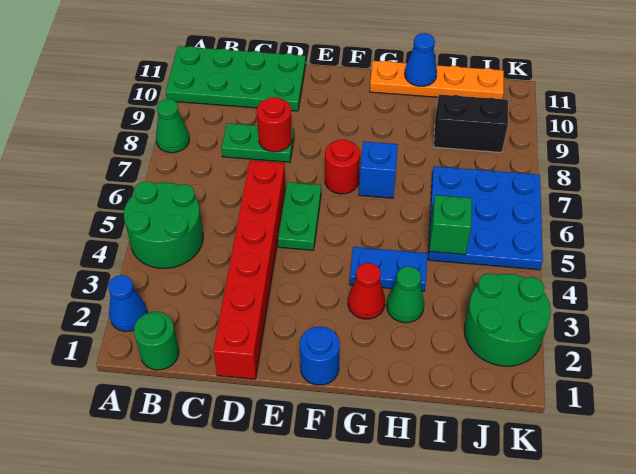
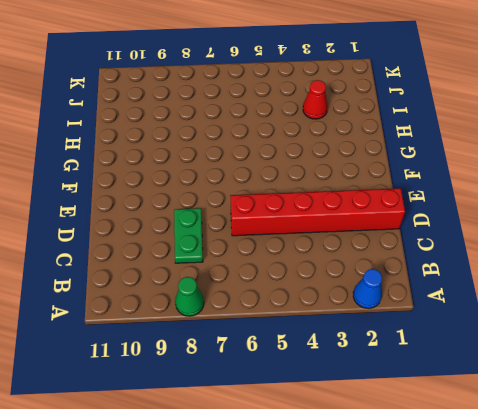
red 1x1 cone [303,80,328,119] -> red 1x1 cone moved to [348,263,385,319]
none -> green 2x2 round brick [124,181,203,268]
none -> green 2x4 plate [166,46,306,111]
none -> green 1x1 round brick [134,312,179,370]

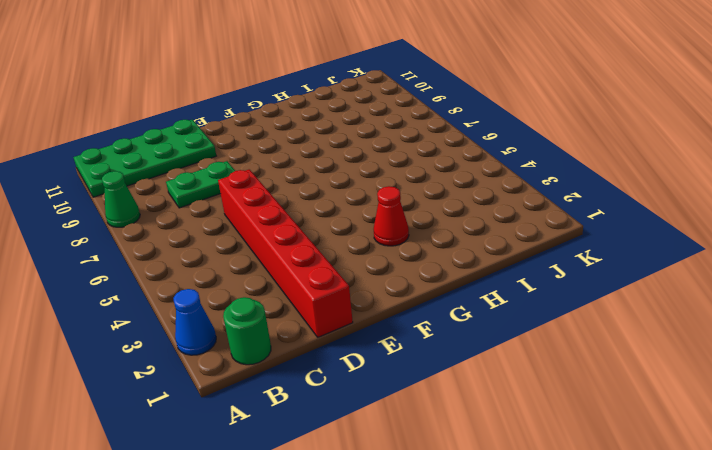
none -> green 2x2 round brick [124,181,203,268]
none -> green 1x2 plate [278,182,321,250]
none -> blue 1x1 round brick [300,326,340,385]

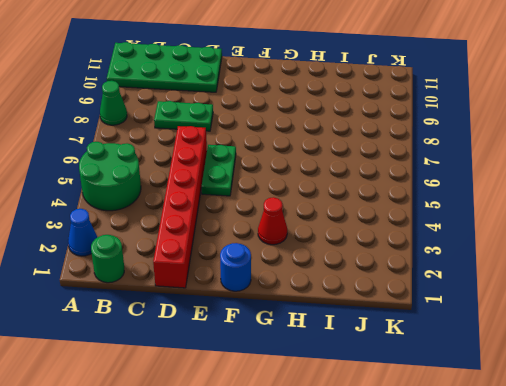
none -> red 1x1 round brick [325,140,360,194]
none -> blue 1x2 plate [350,247,427,291]
none -> blue 1x1 brick [359,141,398,198]

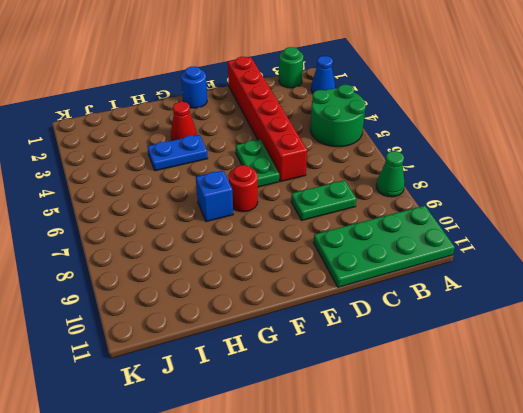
none -> orange 1x4 plate [370,61,504,99]
none -> green 1x1 cone [387,266,424,323]
none -> blue 3x3 plate [428,166,543,270]

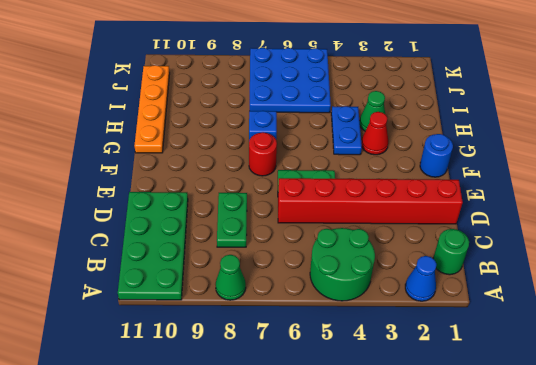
none -> black 1x2 brick [434,94,508,153]
none -> green 2x2 round brick [464,273,551,366]
none -> red 1x1 round brick [257,97,292,152]

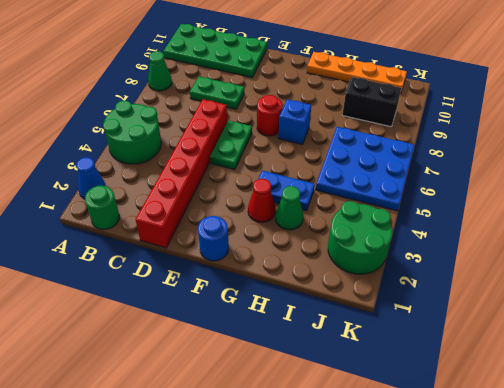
none -> red 1x1 round brick [257,97,292,152]
none -> blue 1x1 cone [405,33,437,86]
none -> green 1x1 brick [429,195,472,255]

